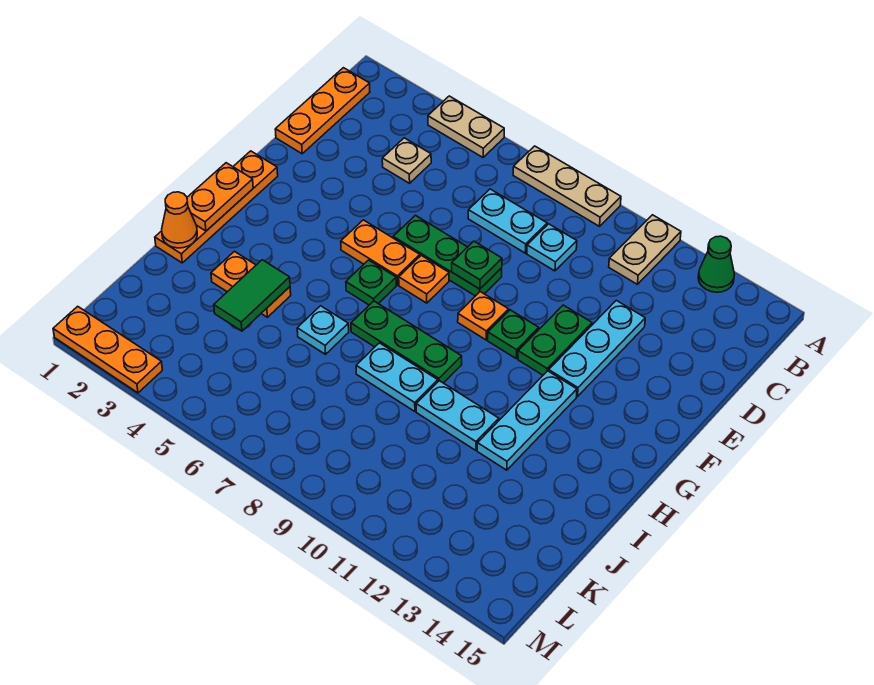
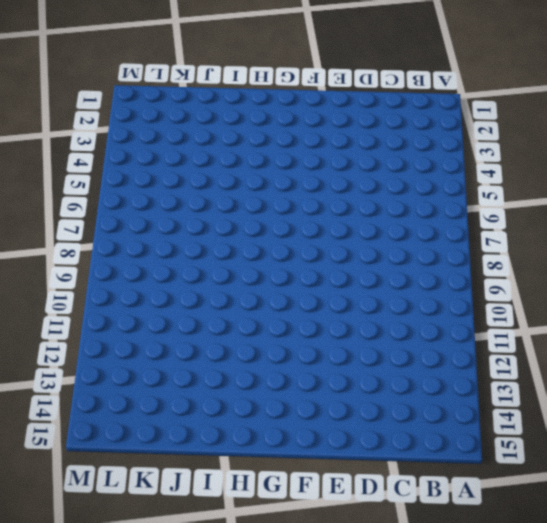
none -> tan 1x2 plate [428,96,504,157]
none -> tan 1x3 plate [513,146,621,226]
none -> tan 1x2 plate [609,215,681,284]

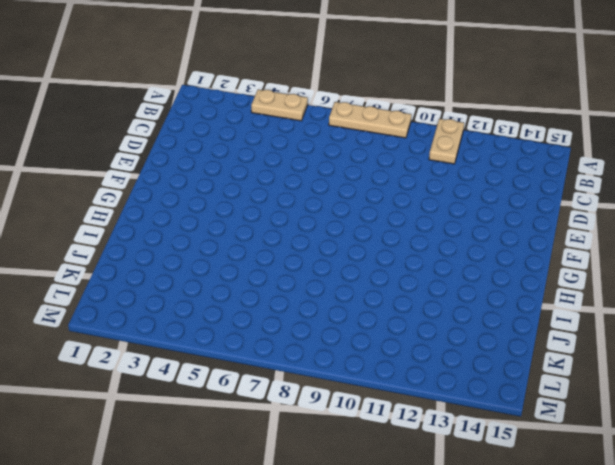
none -> green 1x1 cone [698,236,734,292]
none -> orange 1x3 plate [275,68,370,154]
none -> tan 1x1 plate [382,138,431,183]

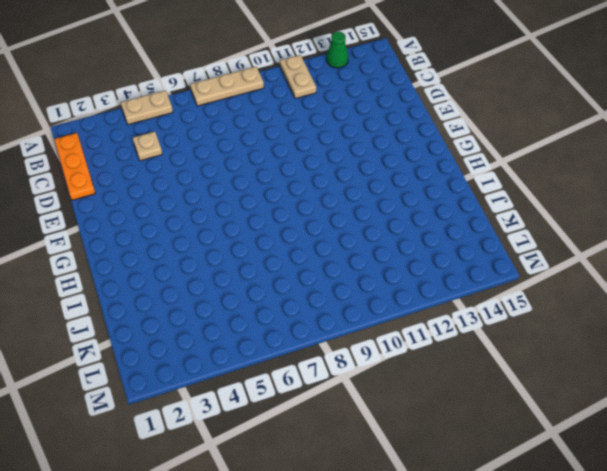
none -> cyan 1x2 plate [468,189,547,253]
none -> cyan 1x1 plate [527,224,577,271]
none -> cyan 1x3 plate [549,300,645,397]

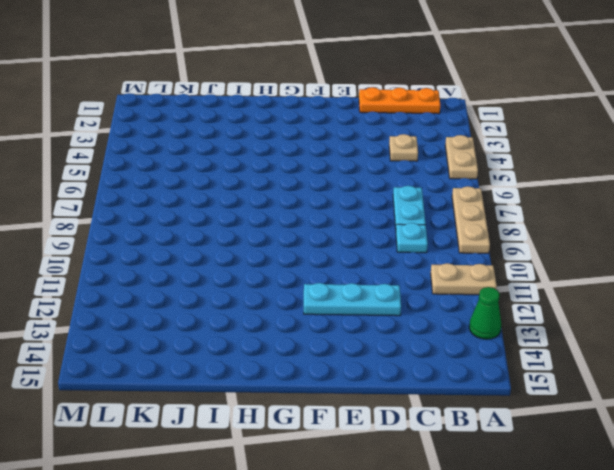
none -> green 1x3 plate [393,215,502,296]
none -> green 1x2 plate [518,305,592,375]
none -> orange 1x4 plate [155,151,278,263]

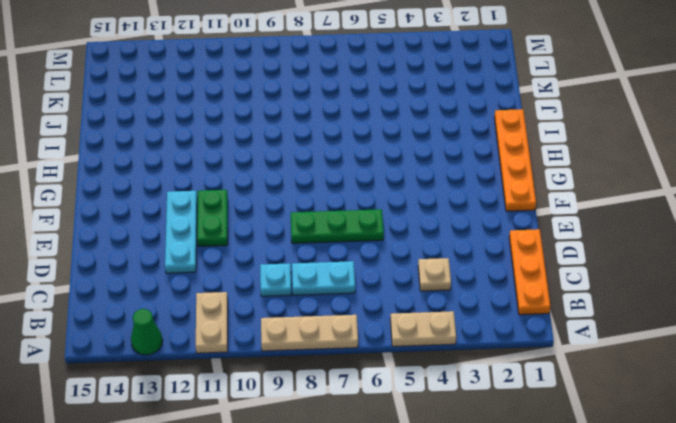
none -> orange 1x2 plate [341,220,420,285]
none -> orange 1x1 plate [399,255,449,303]
none -> orange 1x1 plate [458,292,509,340]

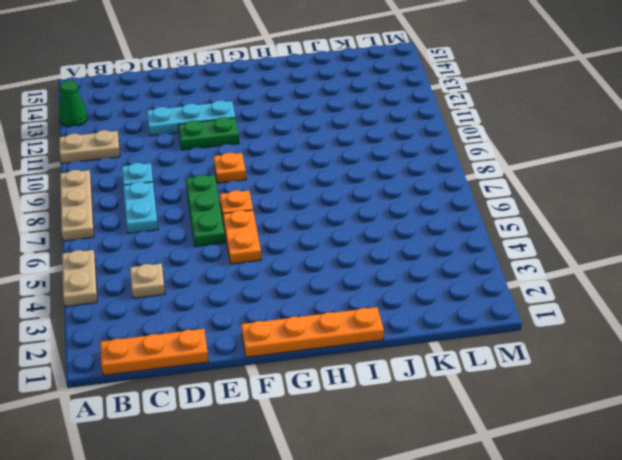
none -> green 1x1 plate [488,310,539,358]
none -> green 1x1 plate [346,260,396,305]
none -> cyan 1x3 plate [477,371,577,470]

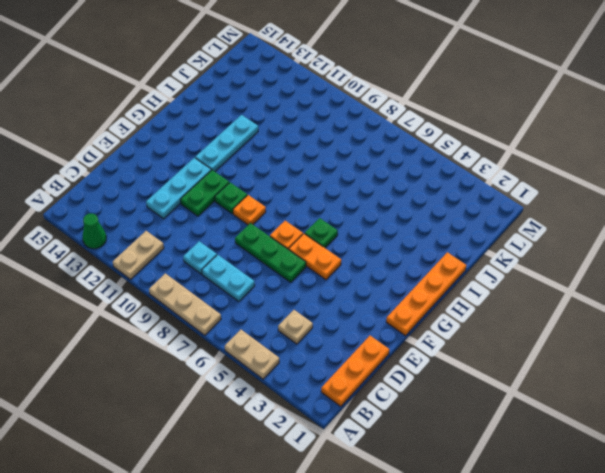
none -> green 1x3 plate [351,301,462,383]
none -> orange 1x2 plate [211,251,291,317]
none -> cyan 1x1 plate [297,306,349,354]

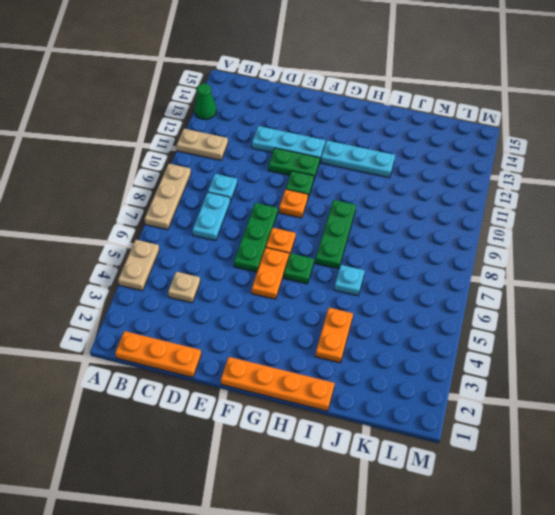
none -> cyan 1x2 plate [356,343,438,411]
none -> cyan 1x2 plate [416,381,499,450]
none -> orange 1x3 plate [53,306,162,393]

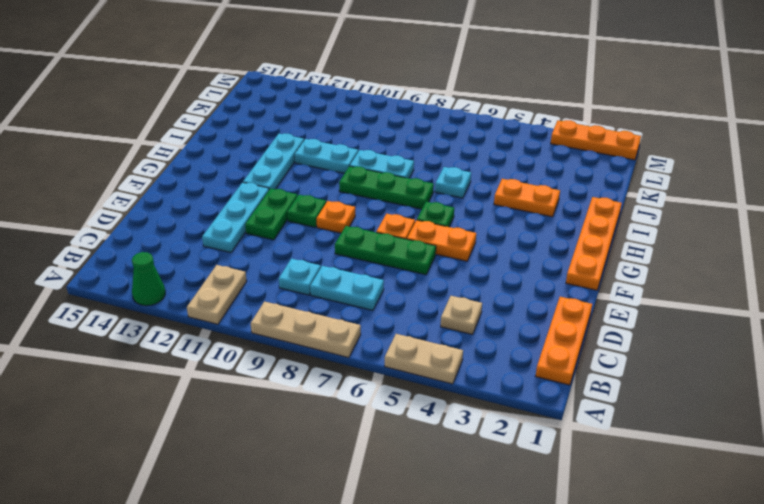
none -> green 1x1 plate [452,241,502,289]
none -> orange 1x2 plate [187,163,253,231]
none -> orange 1x1 cone [162,192,197,248]

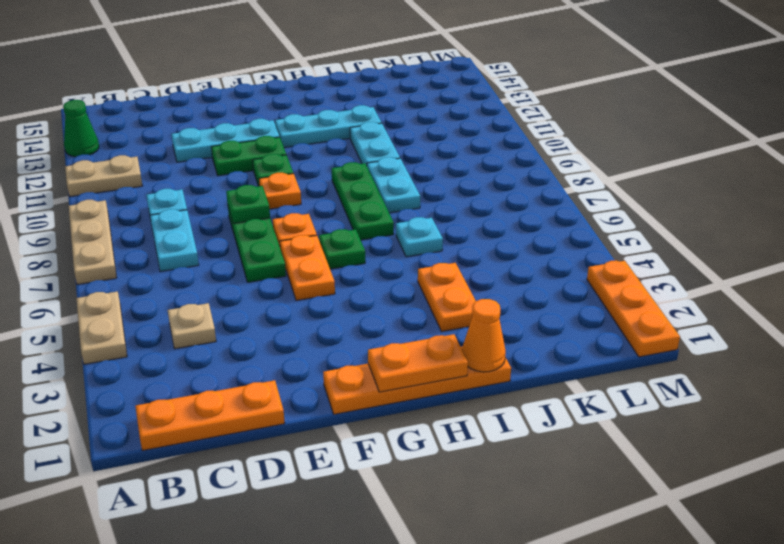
none -> green 1x2 tile [214,260,290,331]

